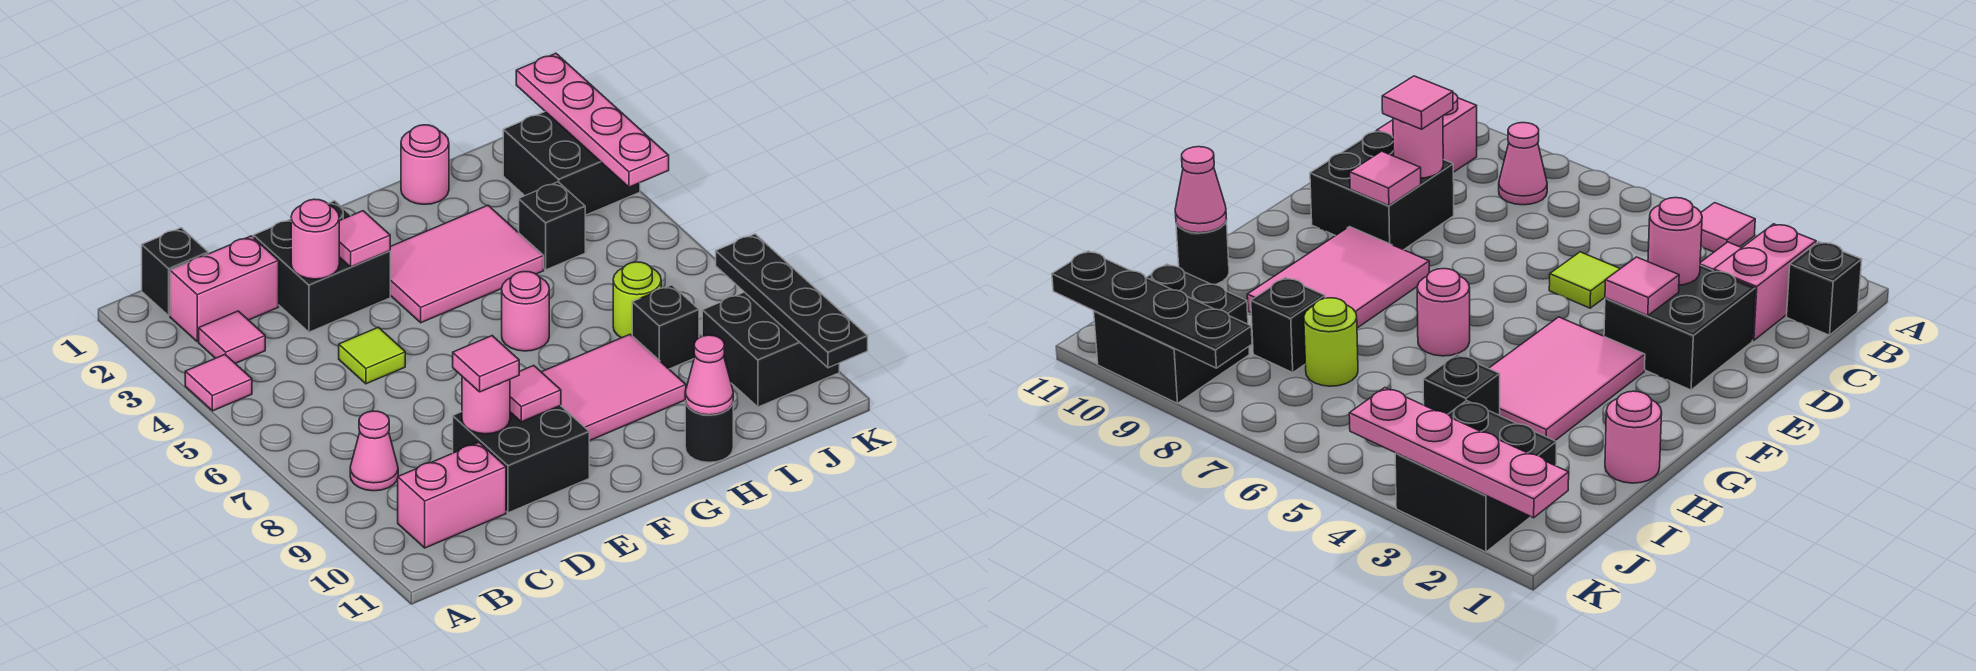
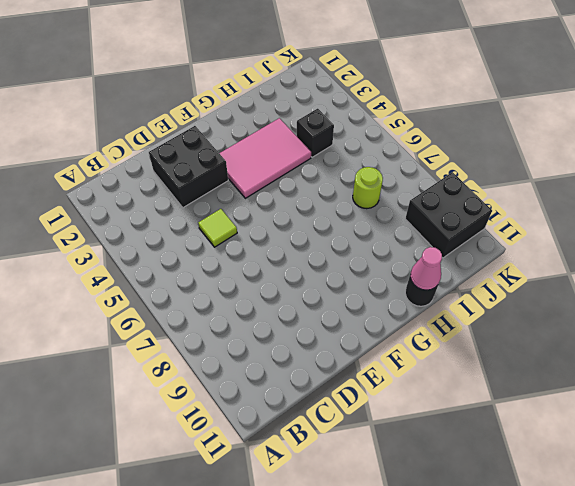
none -> pink 1x1 tile [185,355,252,411]
none -> black 1x1 brick [142,228,208,316]
none -> pink 1x2 brick [170,236,279,342]

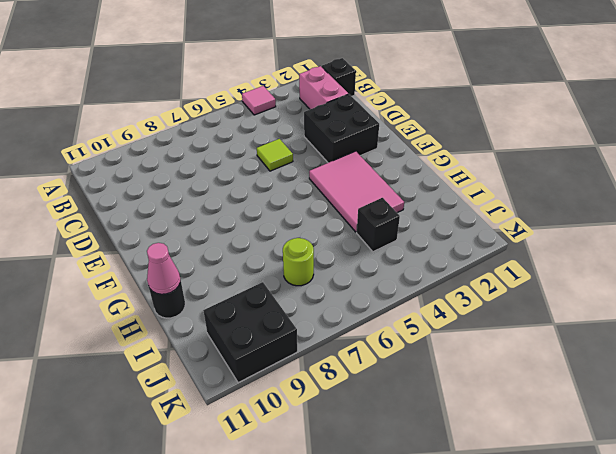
none -> pink 1x1 tile [199,311,265,363]
none -> pink 1x1 cone [350,411,398,491]
none -> pink 1x2 brick [398,442,506,548]

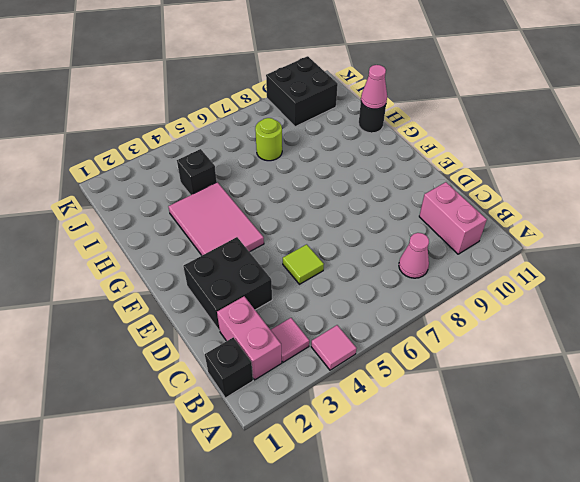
none -> black 2x2 brick [453,405,589,513]
none -> pink 2x3 tile [542,334,686,441]
none -> pink 1x1 round brick [502,272,549,351]

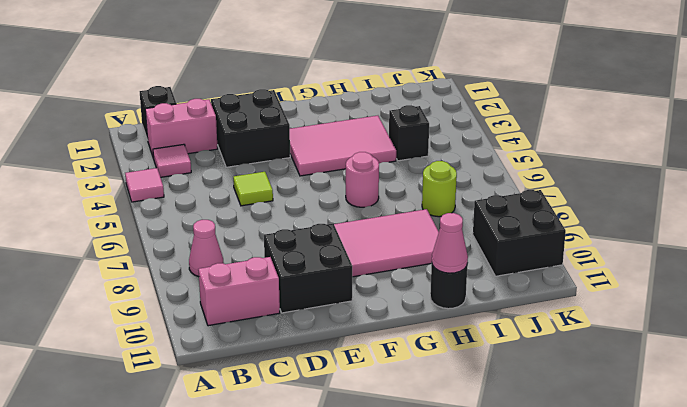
none -> pink 1x1 round brick [401,125,449,204]
none -> black 1x1 brick [632,285,699,369]
none -> black 2x2 brick [503,112,640,215]

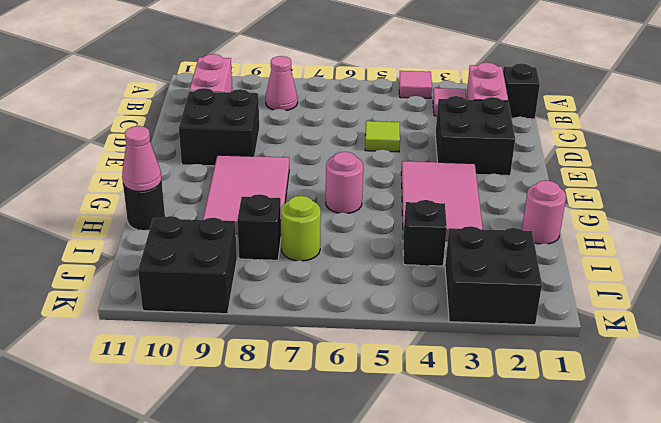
none -> pink 1x1 round brick [291,199,339,279]
none -> pink 1x1 round brick [462,377,510,434]
none -> pink 1x1 tile [339,211,390,267]

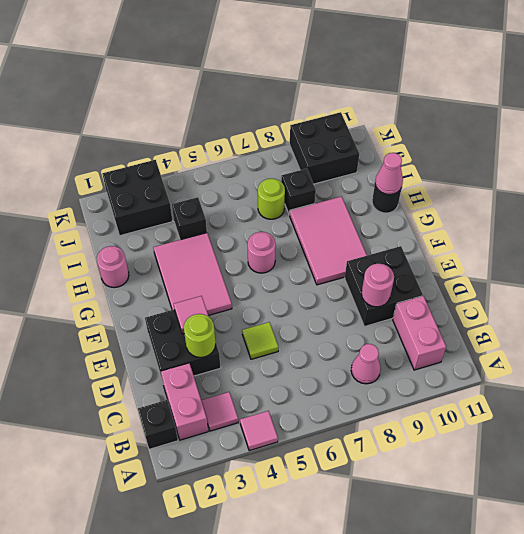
lime 1x1 round brick [184,314,216,358] -> pink 1x1 round brick [291,199,339,279]
none -> pink 1x1 tile [510,365,561,422]
none -> pink 1x4 plate [516,53,669,187]
none -> black 1x4 plate [716,234,868,368]

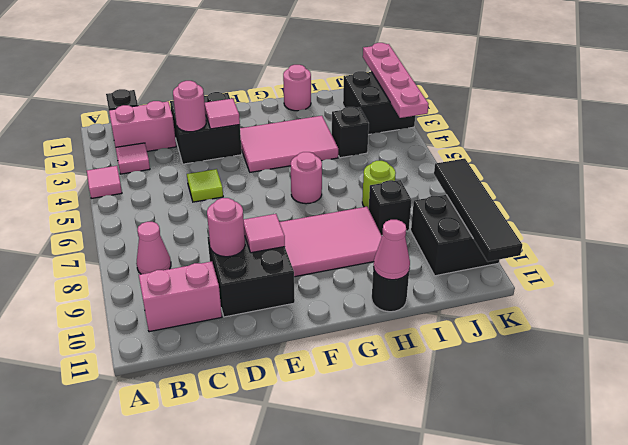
black 1x4 tile [434,159,522,262] -> black 1x4 plate [716,234,868,368]
none -> pink 1x1 tile [453,336,519,392]

